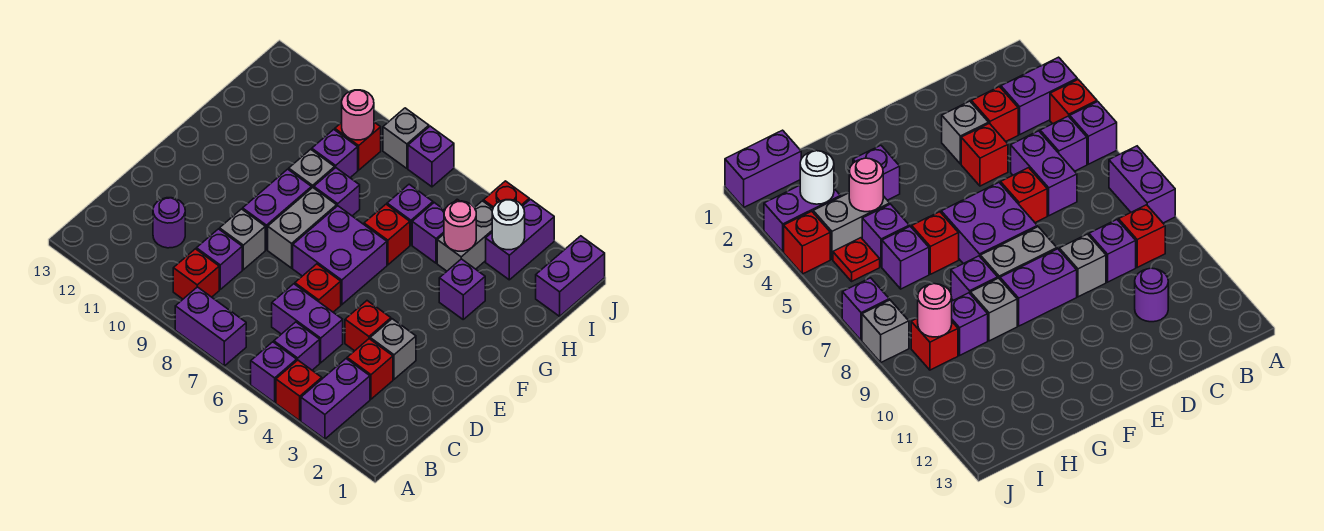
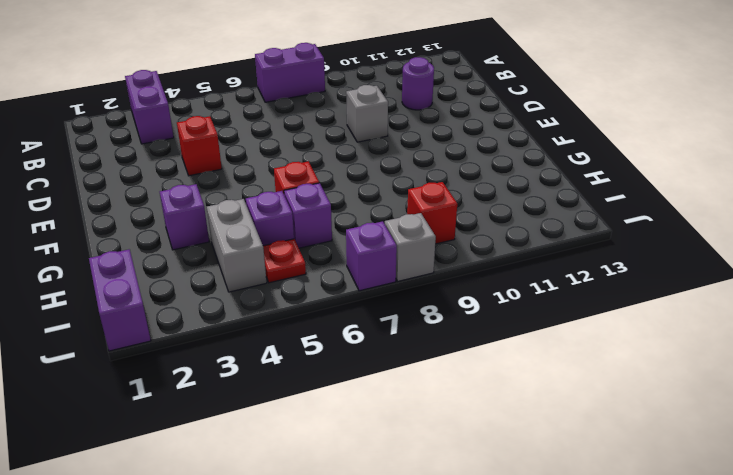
none -> red 1x1 brick [276,360,322,421]
none -> purple 1x1 brick [251,342,297,402]
none -> purple 1x1 brick [274,322,320,370]
none -> red 1x1 brick [173,249,219,299]

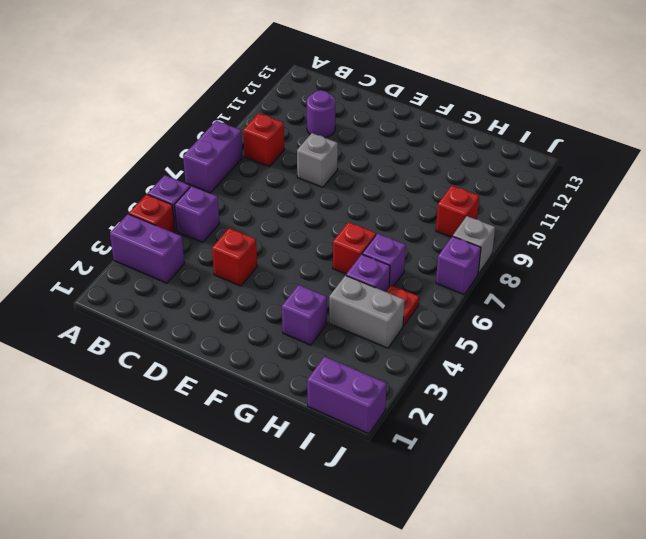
none -> red 1x1 brick [347,339,393,399]
none -> purple 1x2 brick [272,284,343,363]
none -> purple 1x1 brick [196,229,242,289]
none -> grey 1x1 brick [370,319,416,379]

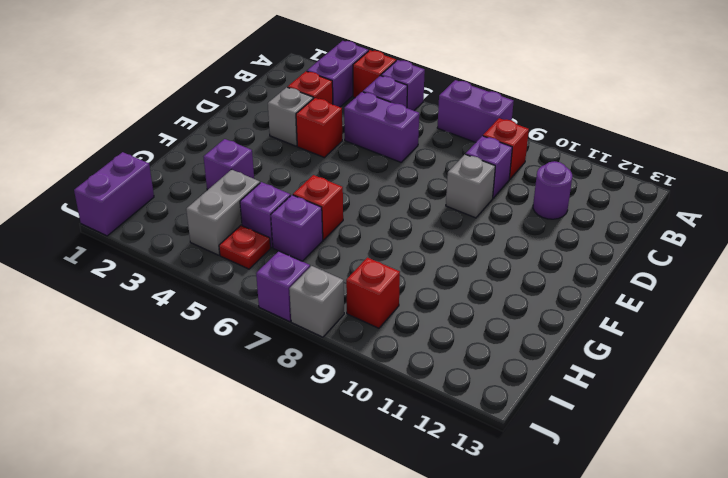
none -> red 1x1 brick [295,264,341,312]
none -> purple 2x2 brick [293,206,387,305]
none -> grey 1x2 brick [268,188,337,268]
none -> purple 1x2 brick [243,169,312,250]

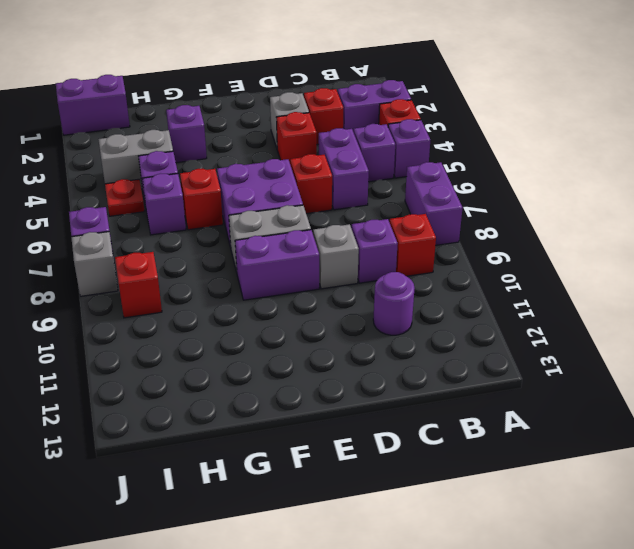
none -> purple 1x1 brick [314,168,360,216]
none -> grey 1x1 brick [289,149,335,188]
none -> purple 1x1 brick [312,129,358,178]
none -> purple 1x2 brick [486,199,554,280]

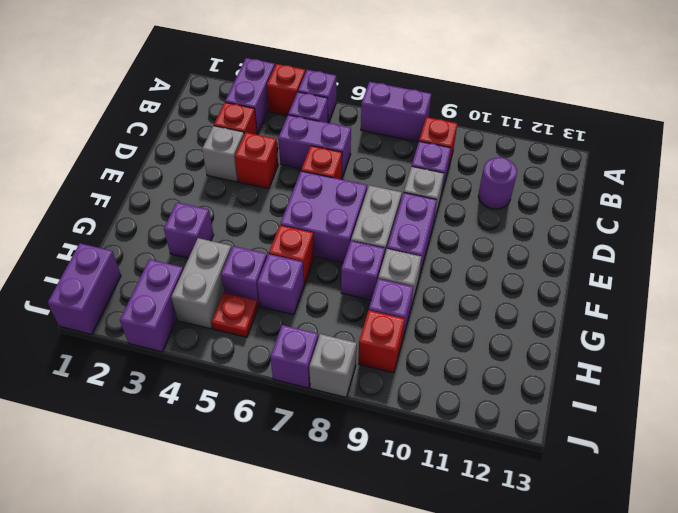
none -> red 1x1 brick [483,181,529,208]
none -> pink 1x1 round brick [444,201,476,251]
none -> white 1x1 round brick [492,200,525,250]
none -> pink 1x1 round brick [342,90,374,140]

